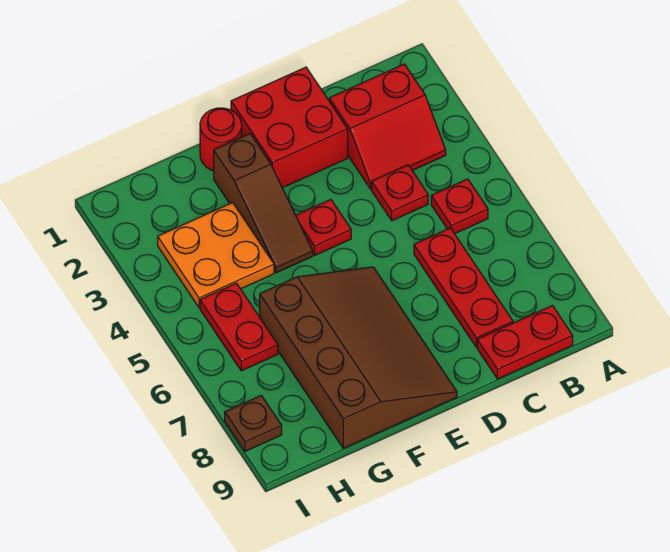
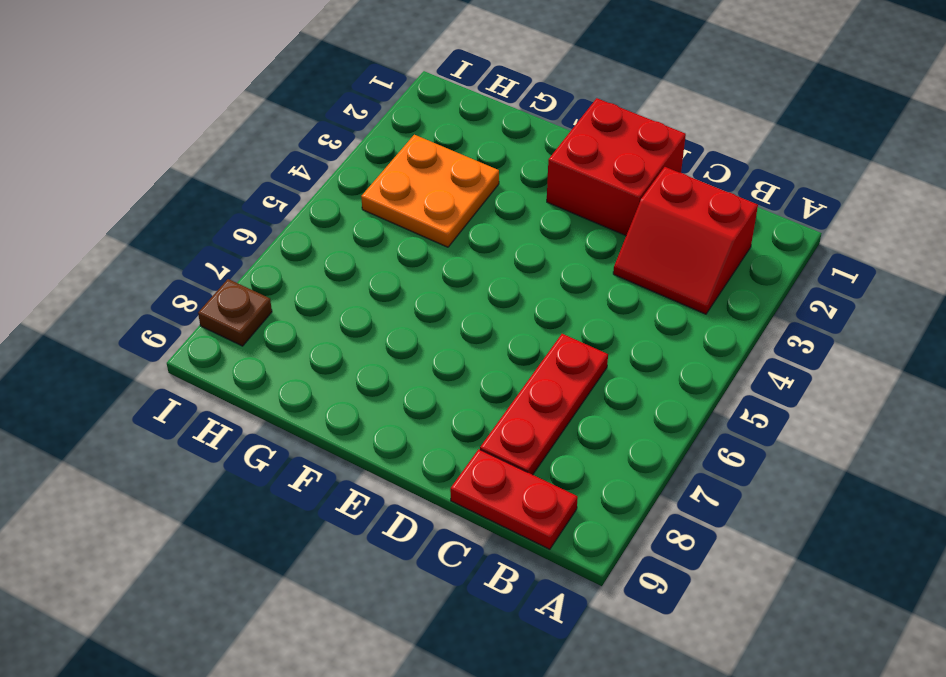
none -> red 1x1 plate [431,179,488,234]
none -> red 1x1 plate [372,165,428,221]
none -> red 1x1 plate [296,200,351,255]

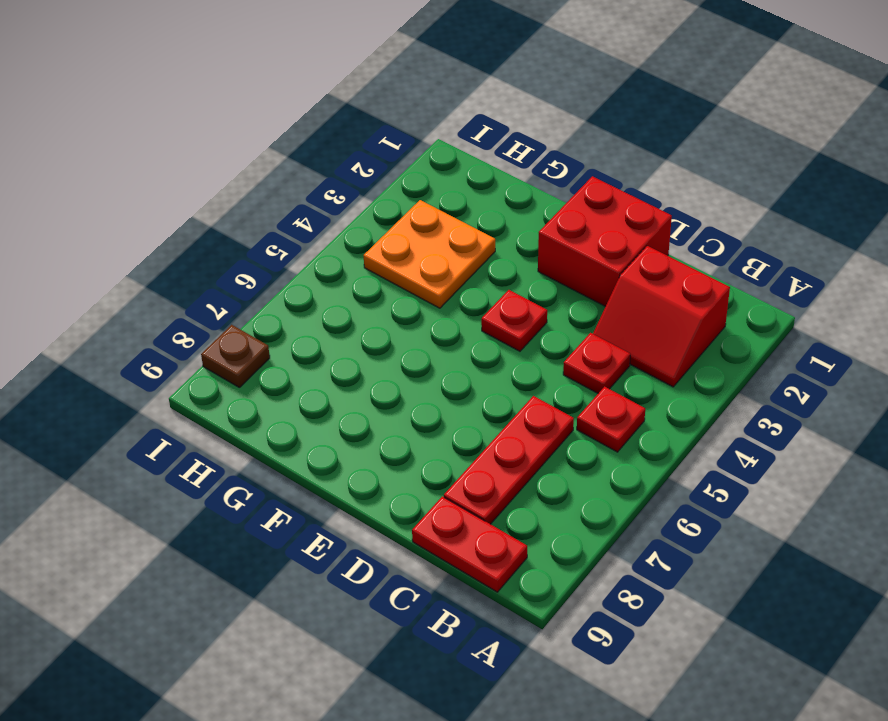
none -> brown 3x4 slope [260,267,457,448]
none -> red 1x1 round brick [200,108,242,171]
none -> brown 1x3 slope [214,134,313,273]

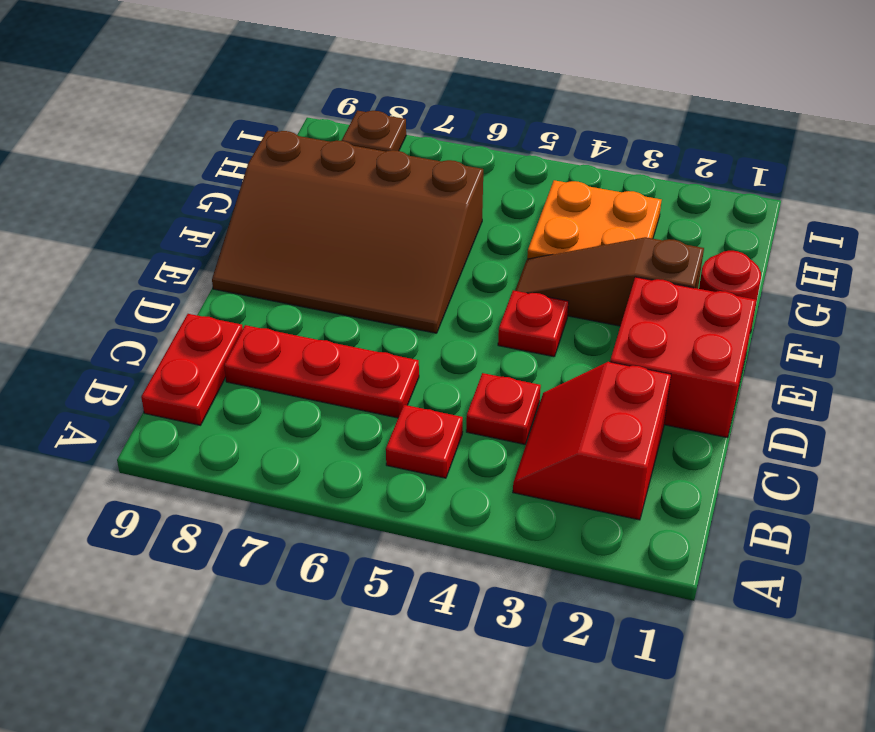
none -> red 1x2 plate [200,283,278,371]

